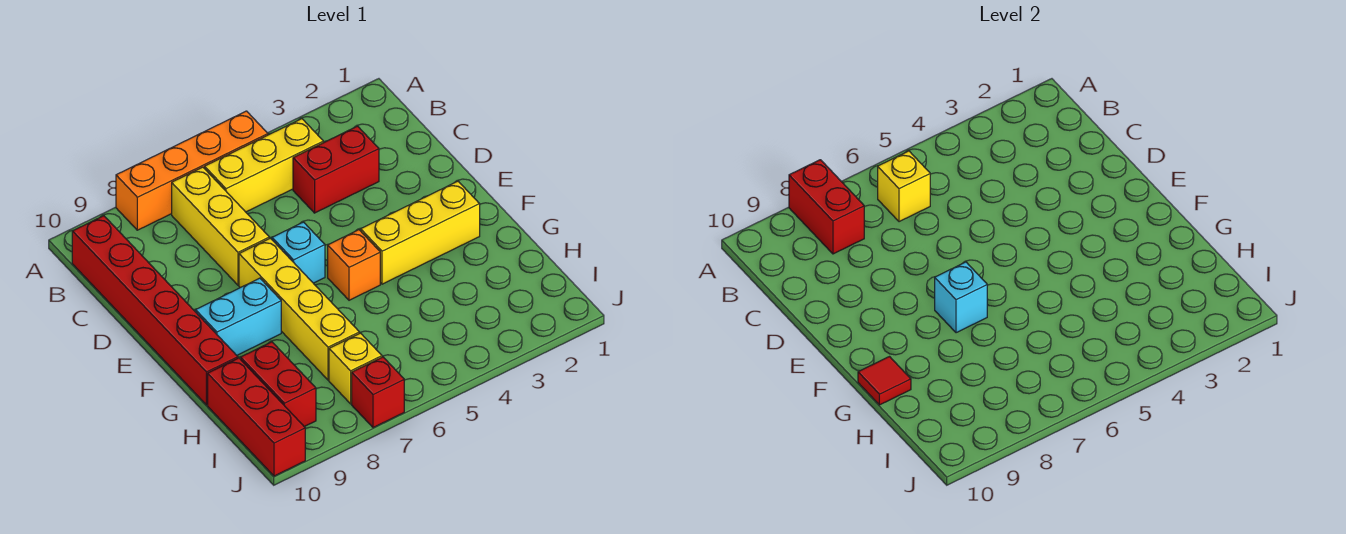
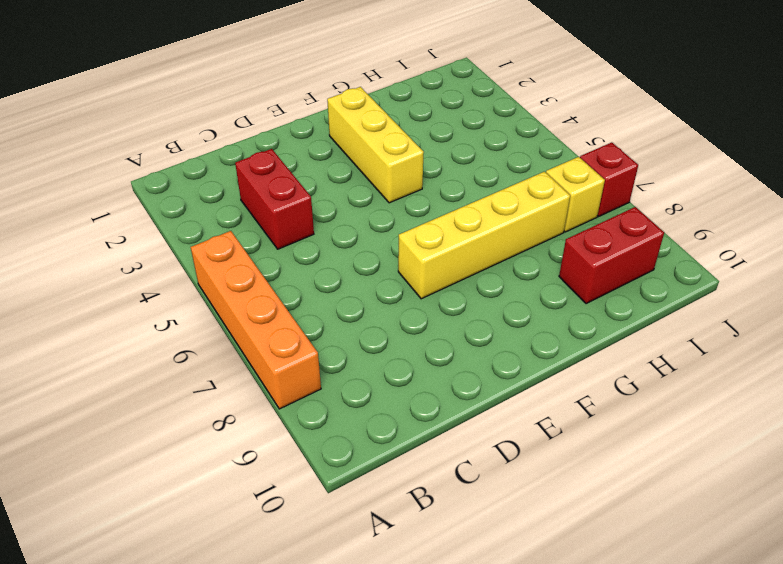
none -> yellow 1x3 brick [205,119,323,212]
none -> yellow 1x3 brick [172,167,269,285]
none -> red 1x6 brick [72,216,238,405]

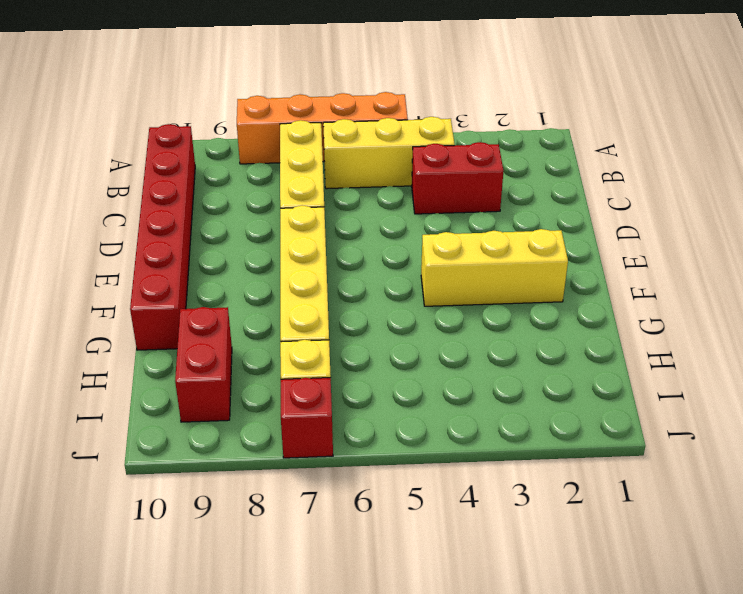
none -> cyan 1x1 brick [272,222,325,283]
none -> orange 1x1 brick [328,230,380,300]
none -> cyan 1x2 brick [196,278,281,355]

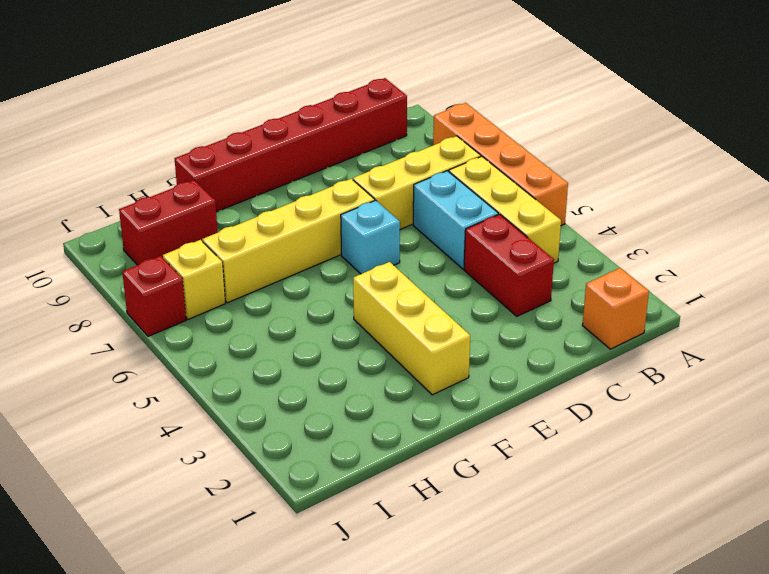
orange 1x1 brick [582,268,649,349] -> orange 1x1 brick moved to [328,230,380,300]
cyan 1x2 brick [413,171,498,269] -> cyan 1x2 brick moved to [196,278,281,355]
none -> red 1x3 brick [208,358,305,476]
none -> red 1x2 brick [789,160,864,254]
none -> yellow 1x1 brick [878,151,930,222]

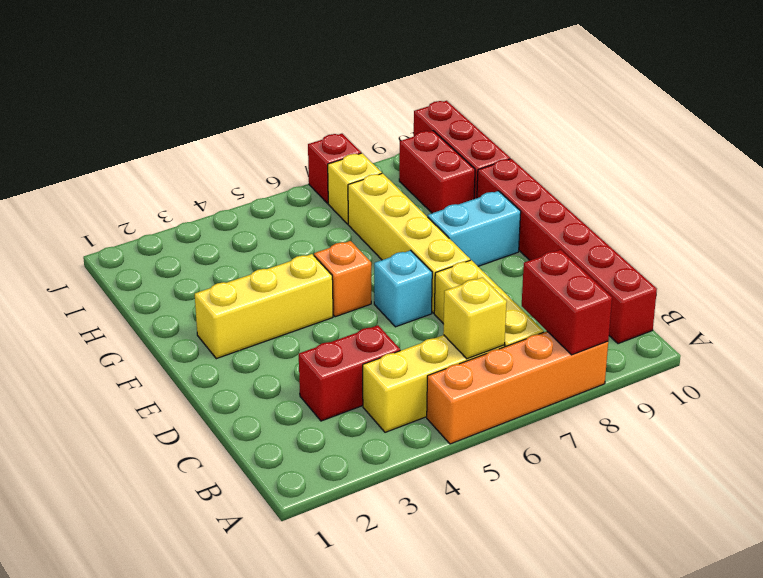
none -> cyan 1x1 brick [935,262,987,333]
none -> red 1x1 tile [858,357,911,405]

